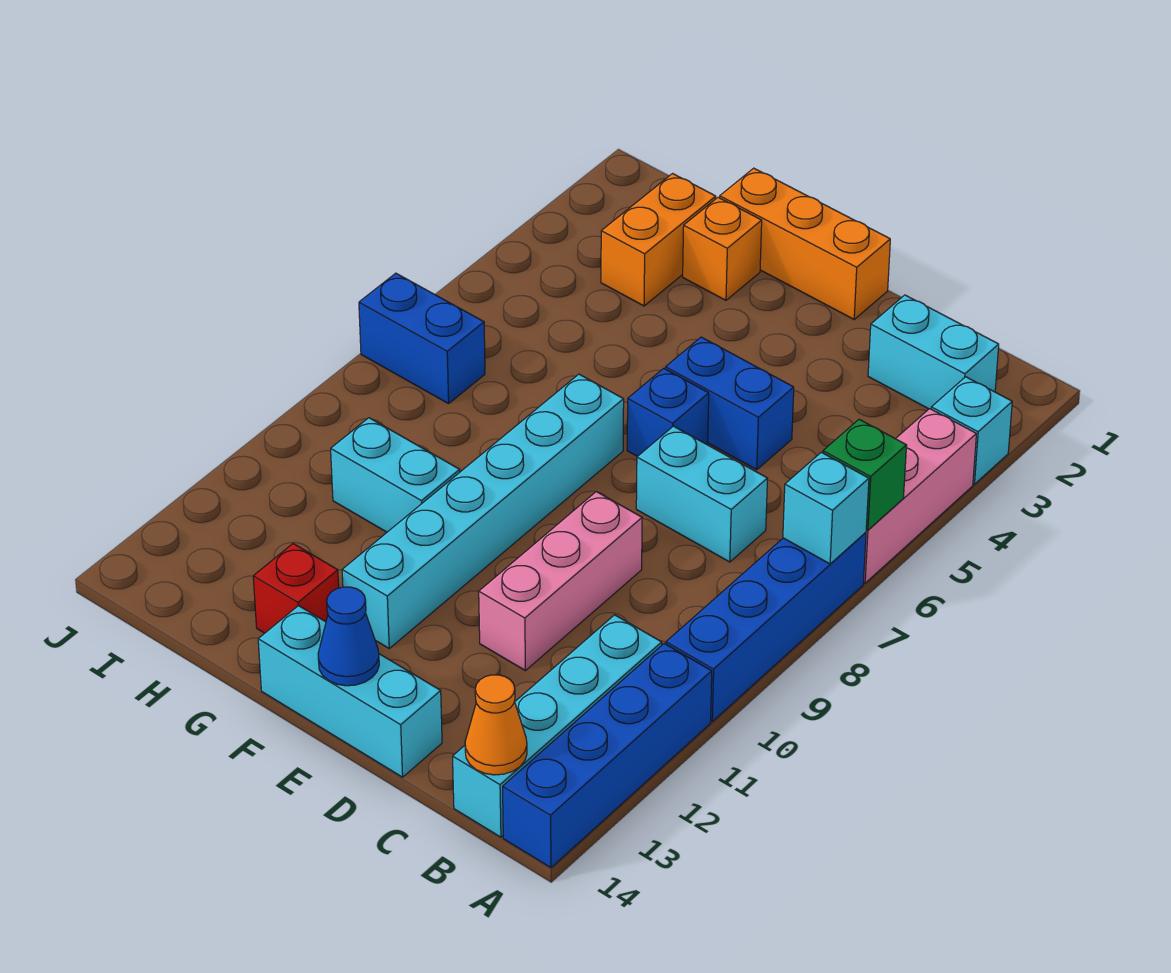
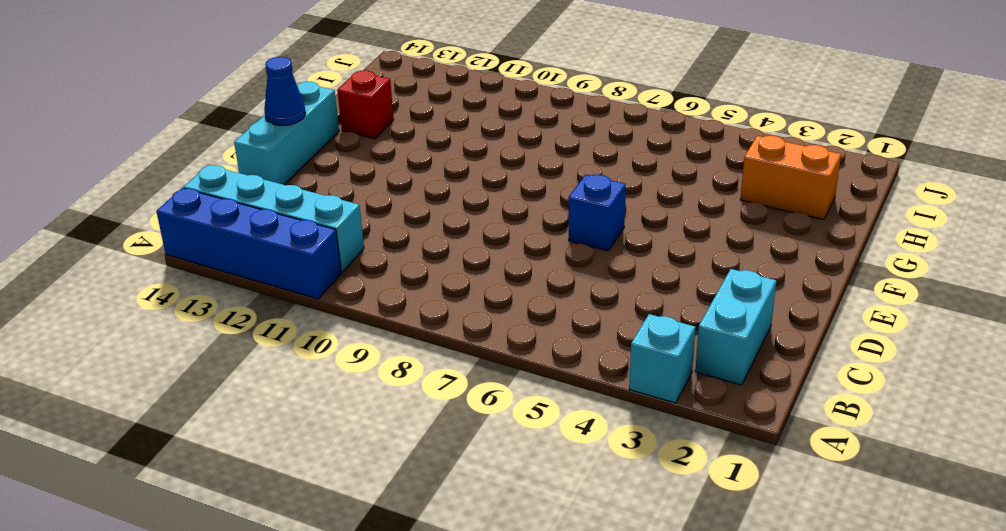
none -> pink 1x3 brick [864,409,976,583]
none -> blue 1x4 brick [666,532,866,721]
none -> cyan 1x2 brick [636,426,768,562]

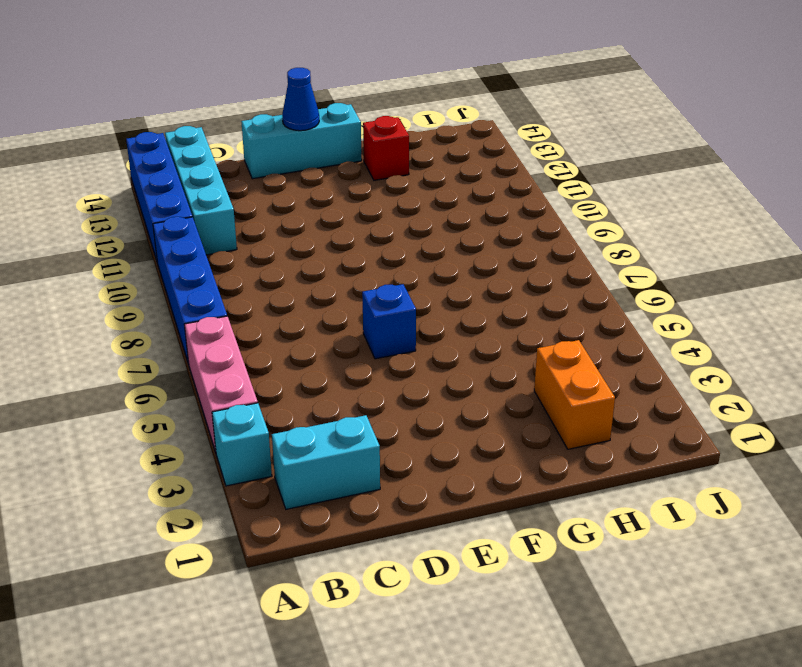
none -> cyan 1x2 brick [636,426,768,562]
none -> blue 1x2 brick [665,337,794,470]
none -> pink 1x3 brick [479,492,642,670]

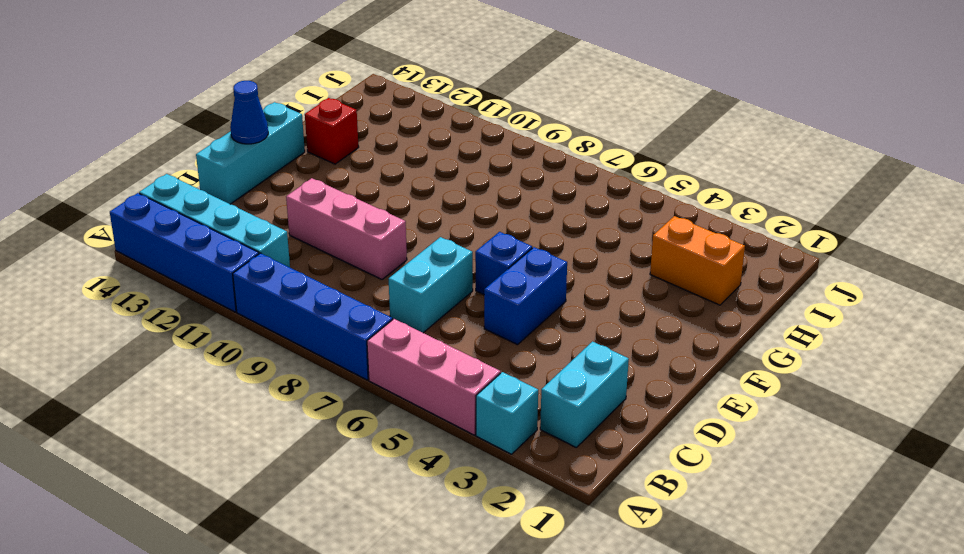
none -> orange 1x3 brick [720,168,890,319]
none -> cyan 1x6 brick [342,374,624,648]
none -> orange 1x1 brick [683,197,762,300]

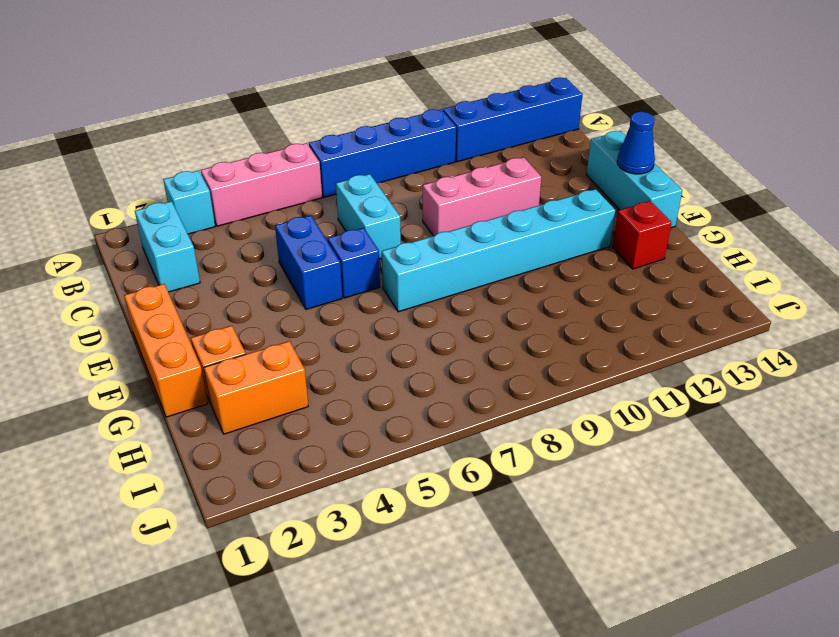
none -> cyan 1x4 brick [453,615,662,837]
none -> cyan 1x2 brick [331,418,460,532]
none -> blue 1x2 brick [359,273,485,404]

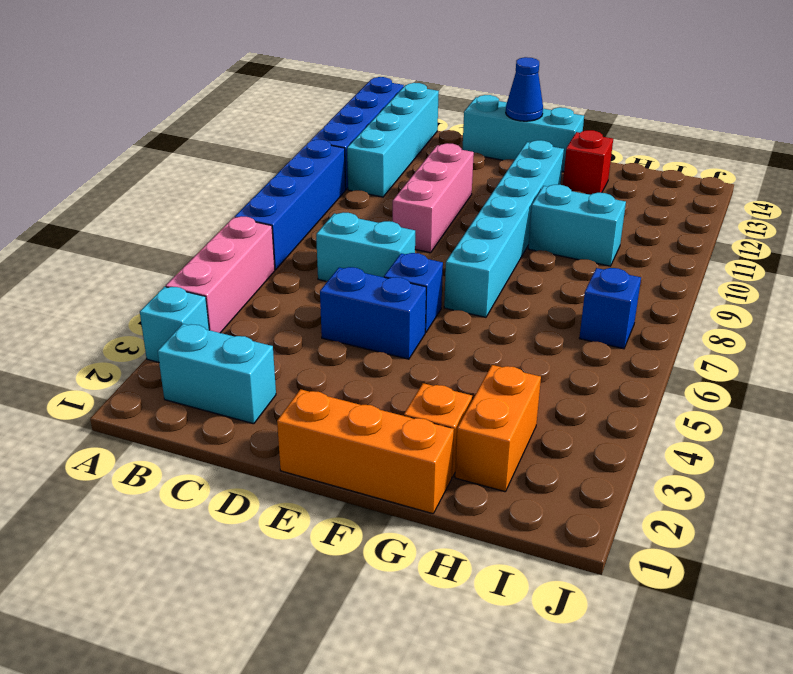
blue 1x1 brick [579,268,641,349] -> blue 1x2 brick [359,273,485,404]
none -> green 1x1 brick [823,419,907,530]
none -> cyan 1x1 brick [783,452,869,564]
none -> orange 1x1 cone [465,675,527,775]

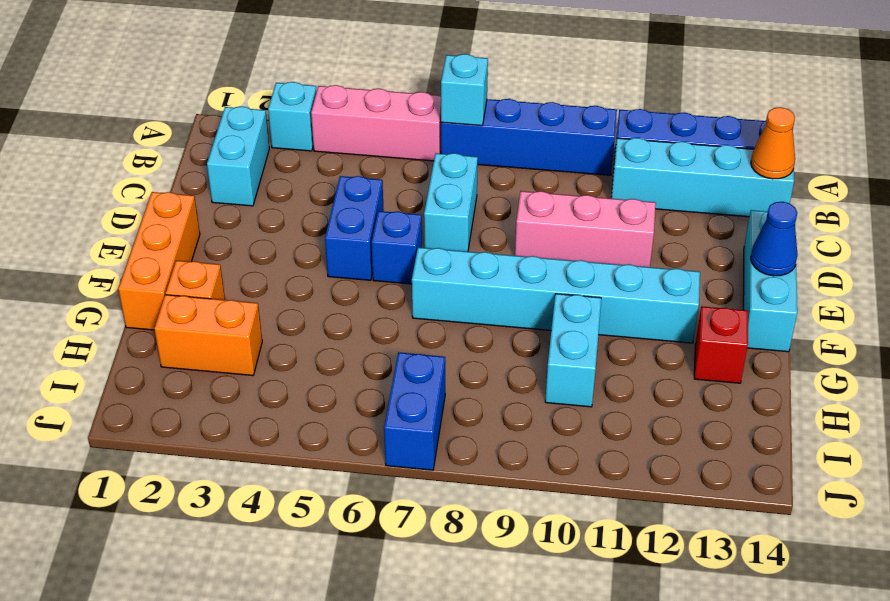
none -> green 1x1 brick [823,419,907,530]

